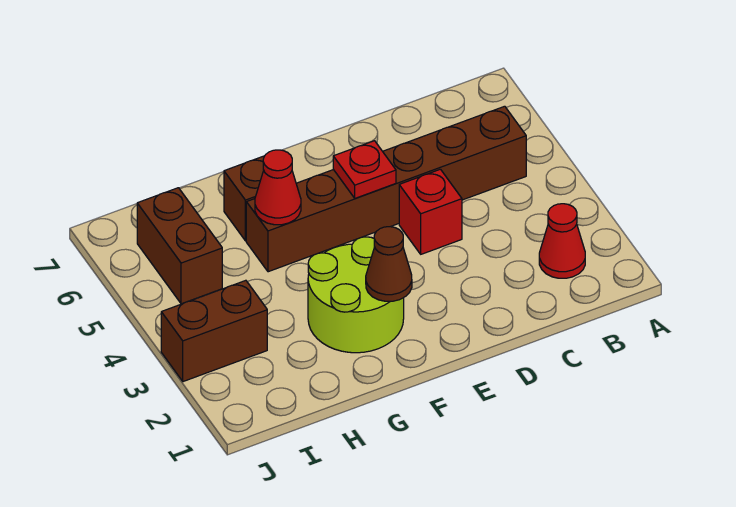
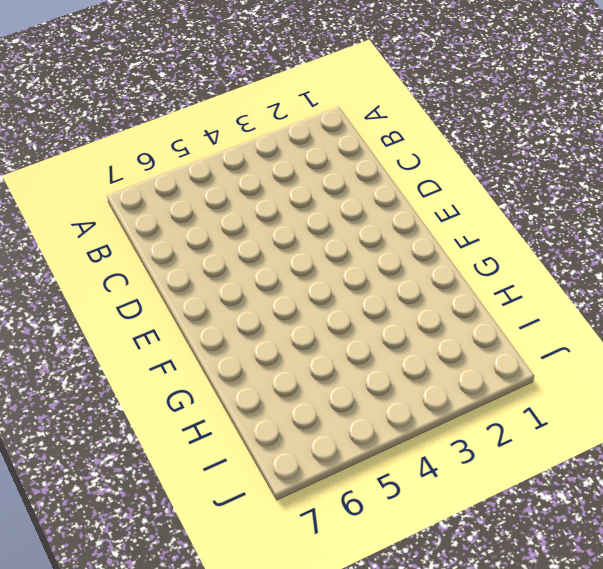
none -> red 1x1 cone [539,204,585,278]
none -> brown 1x6 brick [246,106,526,272]

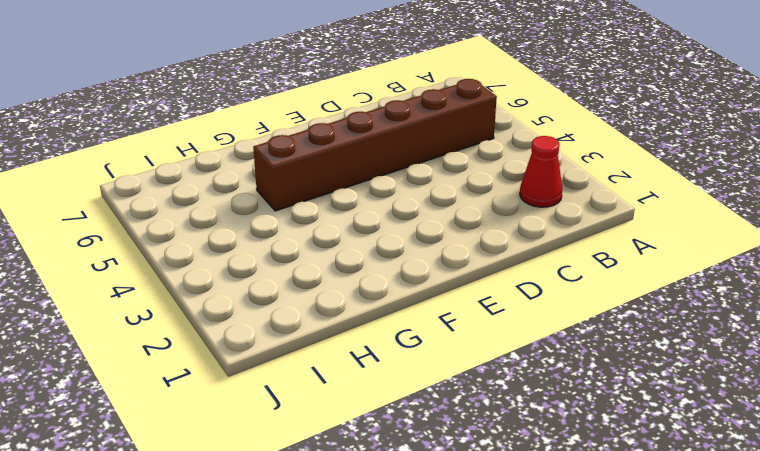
none -> red 1x1 brick [399,169,462,254]
none -> lime 2x2 round brick [308,237,404,353]

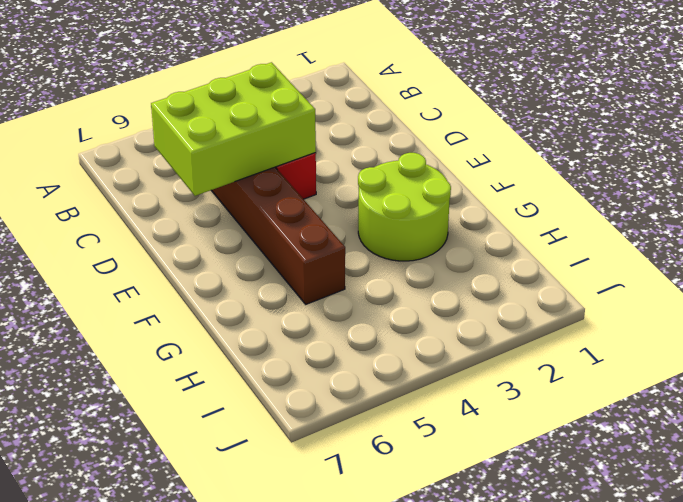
lime 2x3 brick [151,62,316,196] -> none
none -> red 1x1 cone [539,204,585,278]
none -> brown 1x1 brick [224,156,264,241]

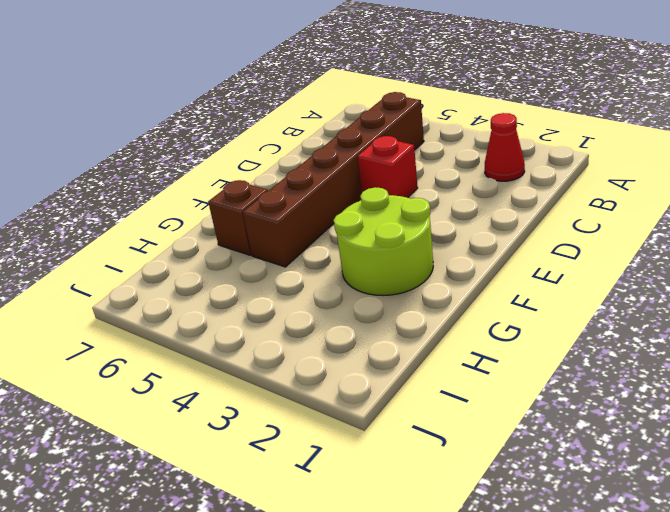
none -> brown 1x2 brick [161,280,267,382]
none -> brown 1x2 brick [137,188,222,304]

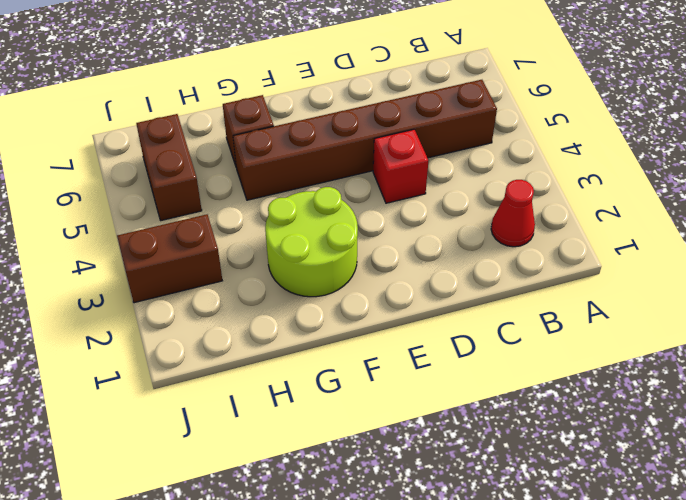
none -> red 1x1 plate [333,141,396,198]
none -> brown 1x1 cone [366,227,412,301]

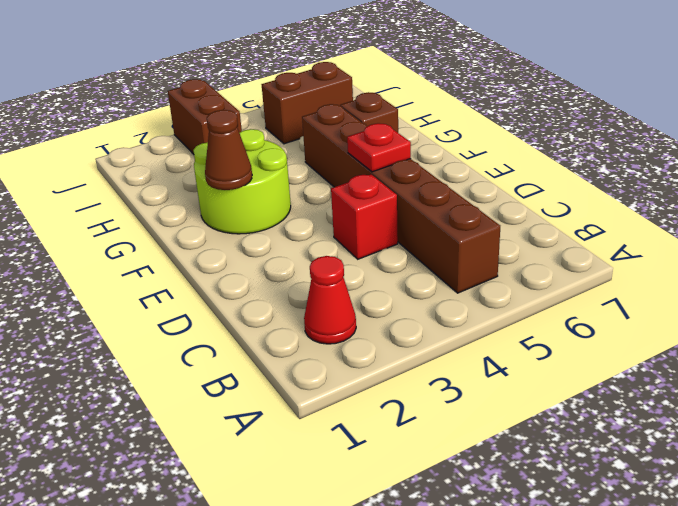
none -> red 1x1 cone [255,150,301,225]

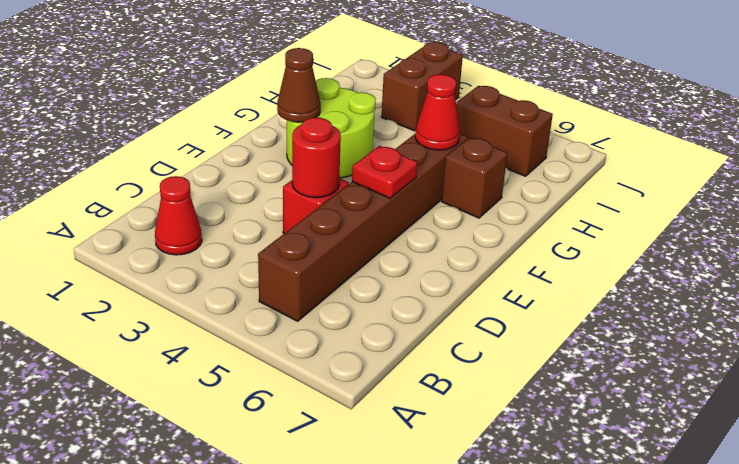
red 1x1 round brick [292,117,341,198] -> none

